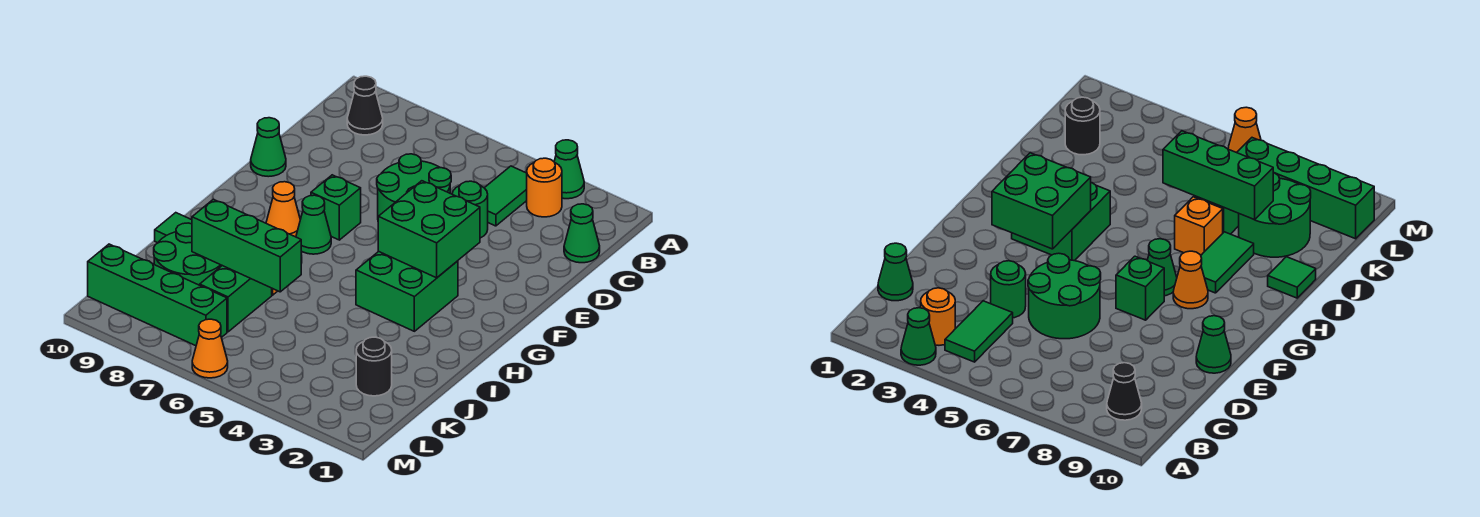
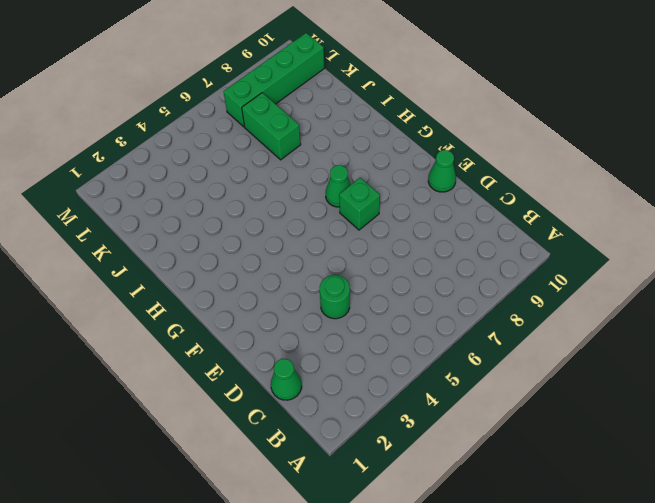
none -> green 1x1 cone [554,140,584,199]
none -> orange 1x1 round brick [527,158,562,217]
none -> green 1x2 tile [485,166,527,226]

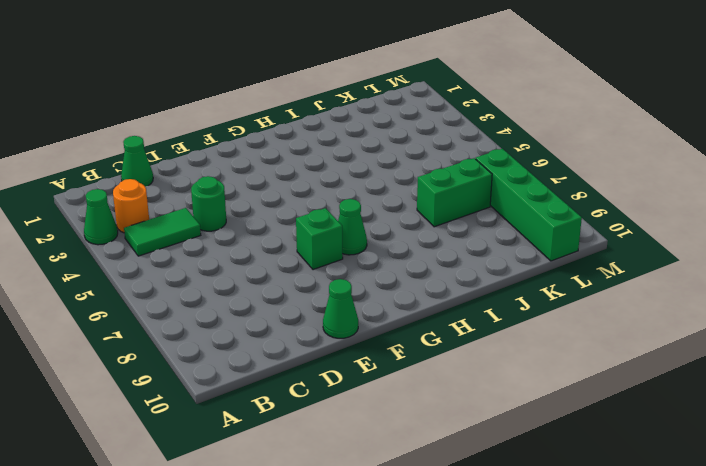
none -> black 1x1 cone [347,76,383,135]
none -> green 2x2 round brick [377,154,451,217]
none -> green 2x2 brick [356,252,458,331]

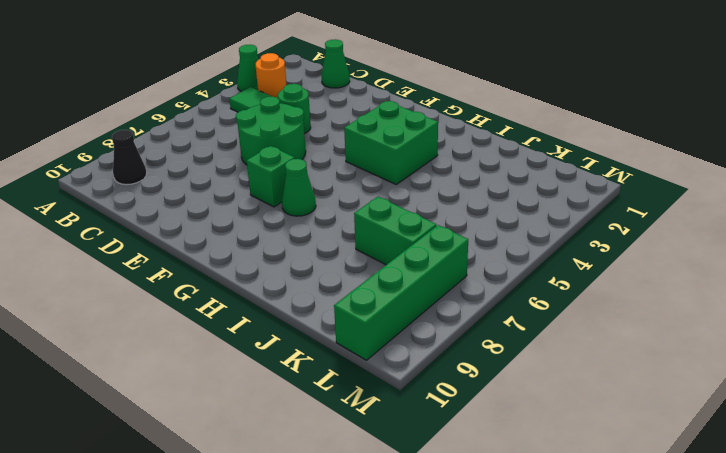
none -> green 1x1 cone [251,118,286,177]
none -> orange 1x1 cone [266,182,300,237]
none -> green 1x2 tile [1201,232,1254,293]

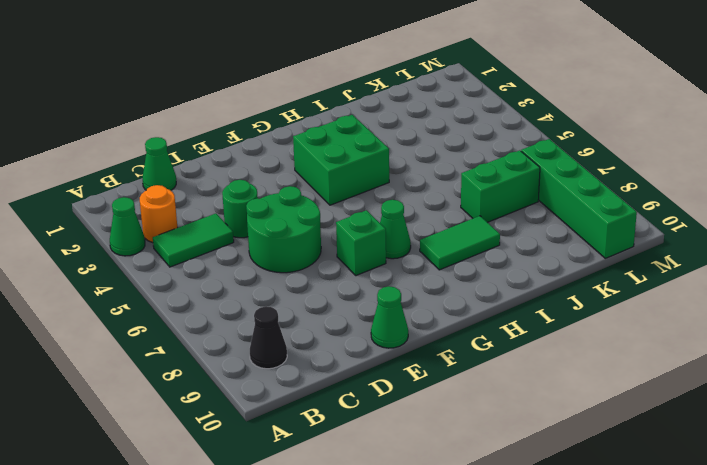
none -> orange 1x1 cone [266,182,300,237]
none -> orange 1x1 brick [1175,197,1223,255]
none -> green 1x1 tile [155,213,192,243]

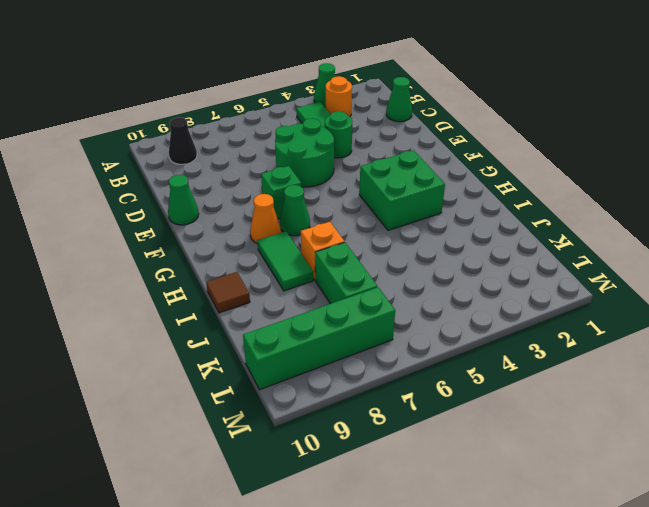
brown 1x1 tile [206,272,250,313] -> green 1x1 tile [155,213,192,243]
none -> green 2x2 round brick [154,223,222,285]
none -> black 1x1 round brick [356,337,392,396]
none -> orange 1x1 cone [192,319,228,378]

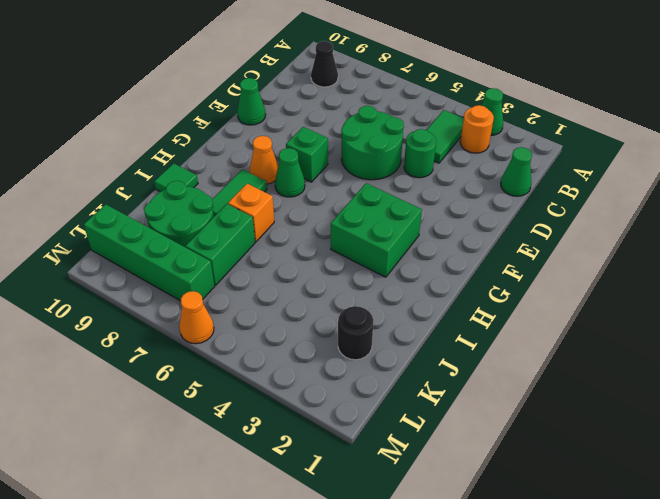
none -> green 2x2 brick [378,181,480,278]
none -> green 1x3 brick [192,199,301,292]

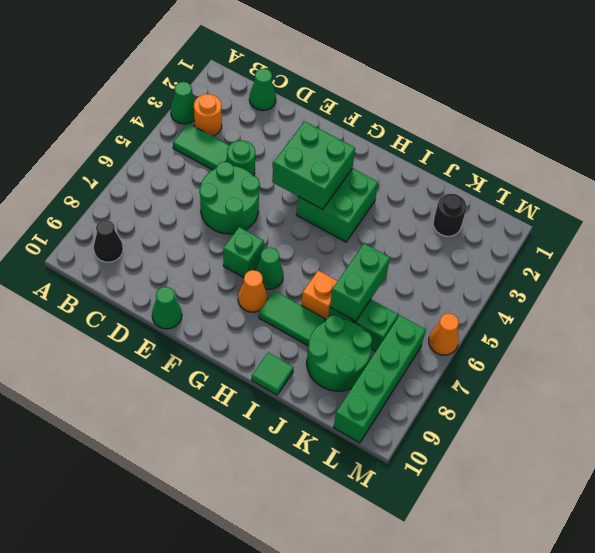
green 1x2 brick [330,243,390,321] -> green 1x3 brick [192,199,301,292]

